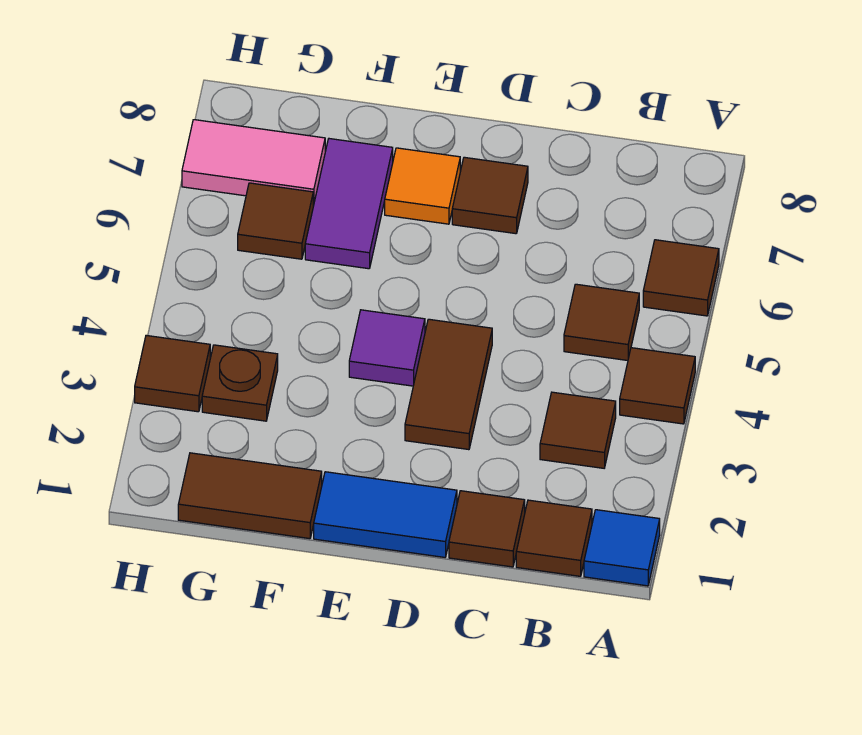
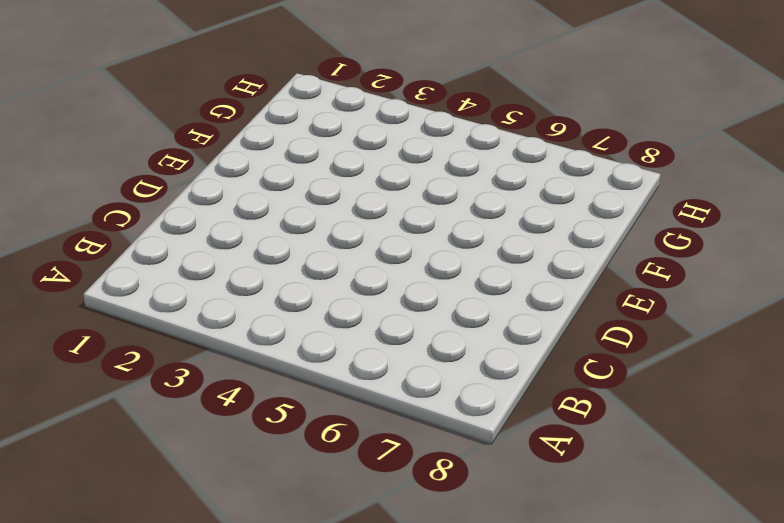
none -> blue 1x1 tile [584,510,660,586]
none -> brown 1x1 tile [620,348,695,424]
none -> brown 1x1 tile [643,240,719,316]

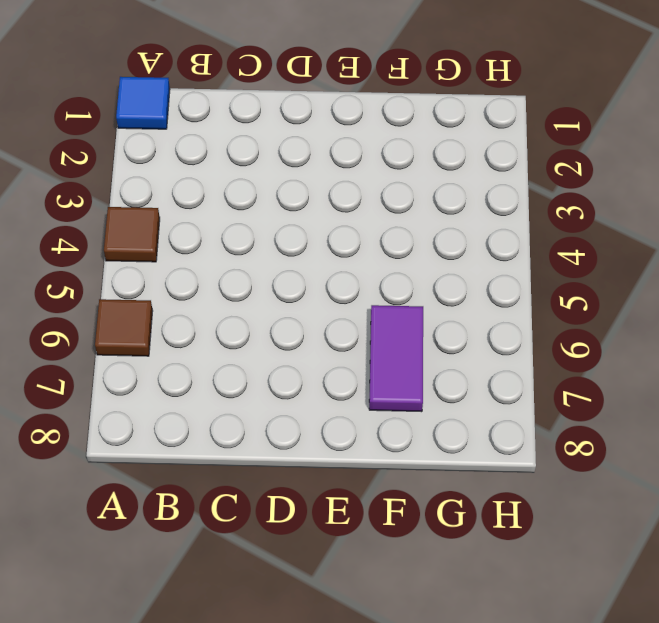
none -> brown 1x1 tile [516,500,592,576]
none -> brown 1x1 tile [540,392,616,468]
none -> brown 1x1 tile [564,284,639,360]

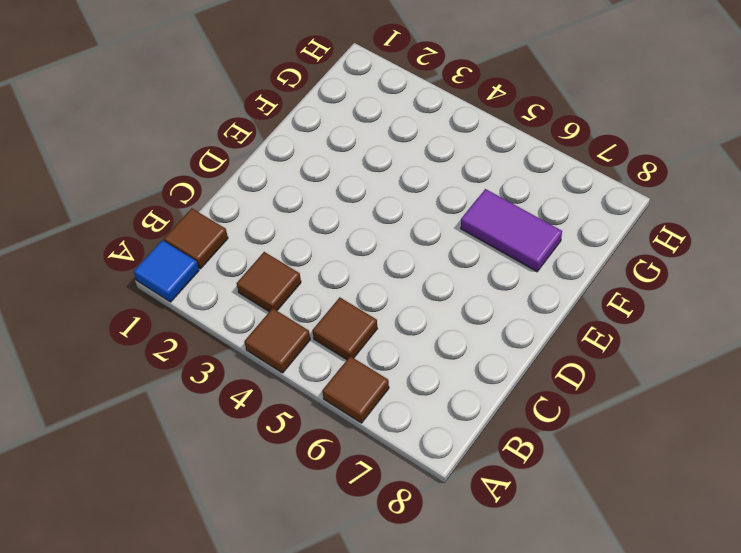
none -> brown 1x1 tile [449,491,525,567]
none -> blue 1x2 tile [314,472,457,557]
none -> brown 1x2 tile [405,319,492,450]

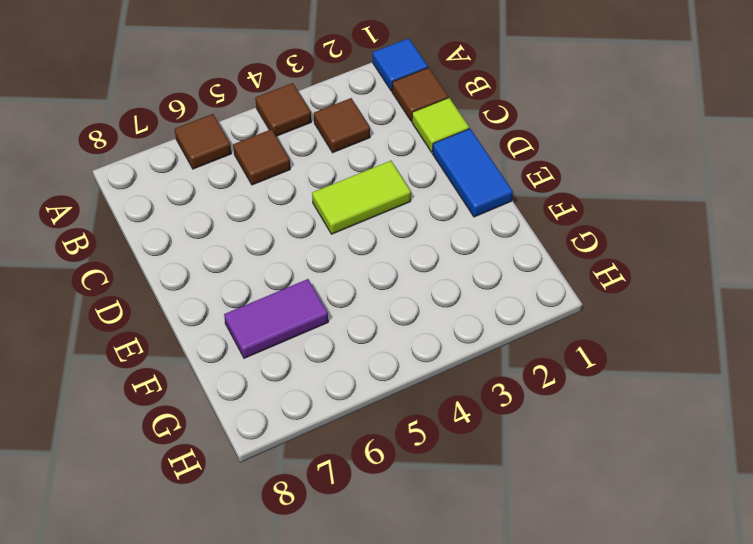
lime 1x1 tile [412,98,469,152] -> brown 1x1 tile [449,491,525,567]
lime 1x2 tile [312,161,411,234] -> brown 1x2 tile [405,319,492,450]
none -> brown 1x1 tile [452,157,528,234]
none -> purple 1x1 tile [349,310,425,386]
none -> orange 1x1 tile [385,148,460,224]

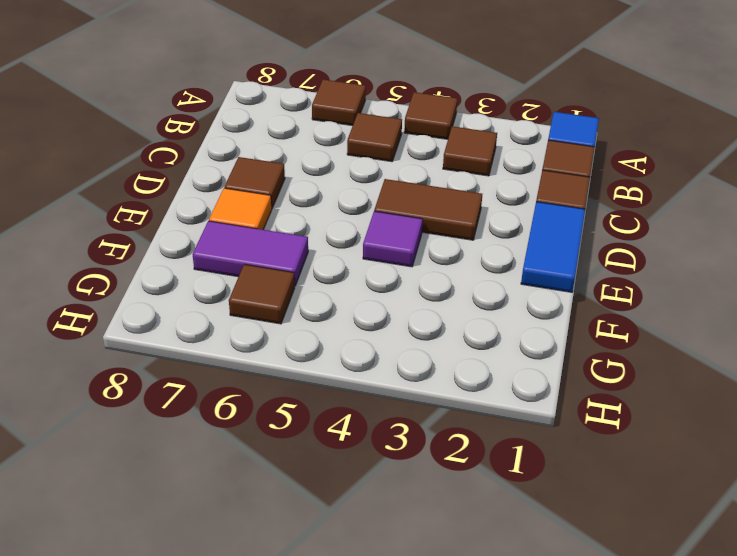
none -> brown 1x2 tile [178,453,322,539]
none -> brown 1x1 plate [202,345,278,421]
none -> pink 1x2 tile [182,120,325,205]

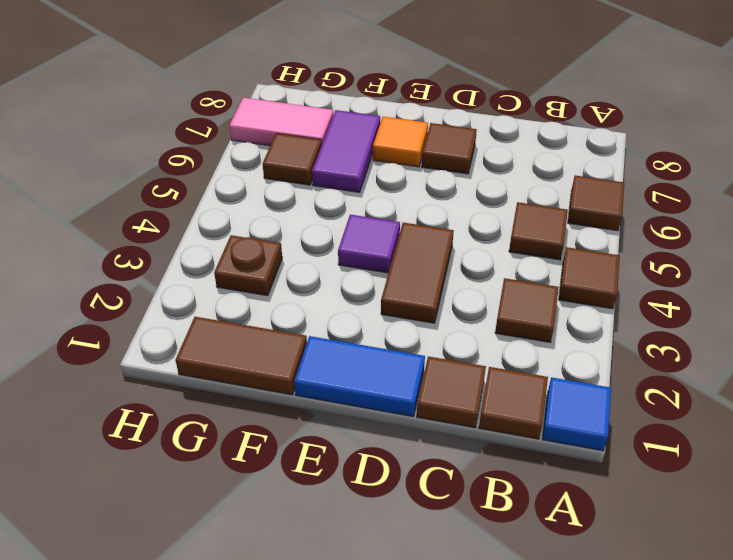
none -> brown 1x1 tile [135,335,210,412]

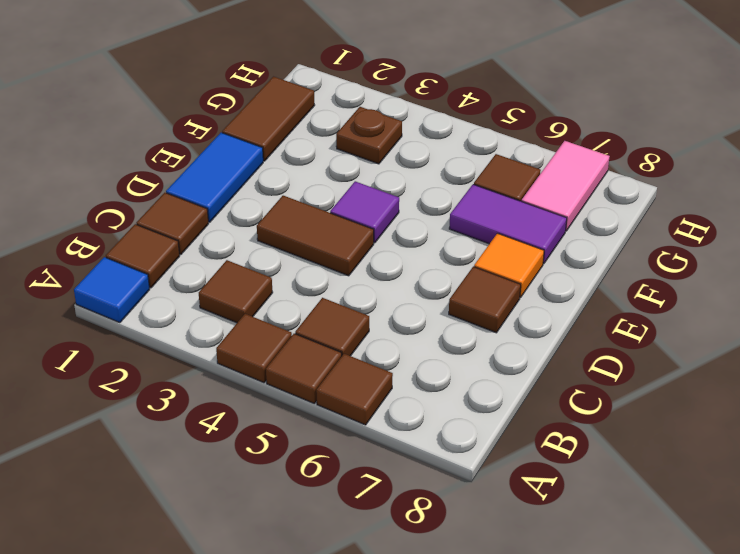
brown 1x1 tile [266,334,342,403] -> brown 1x1 tile moved to [135,335,210,412]

